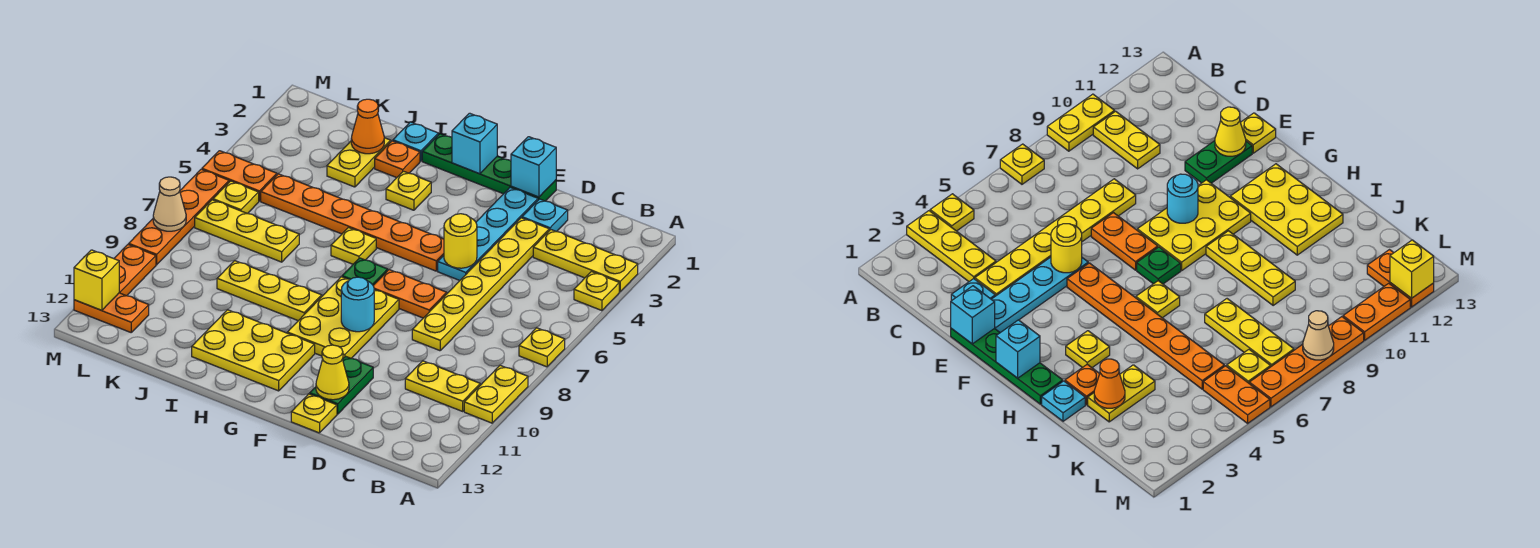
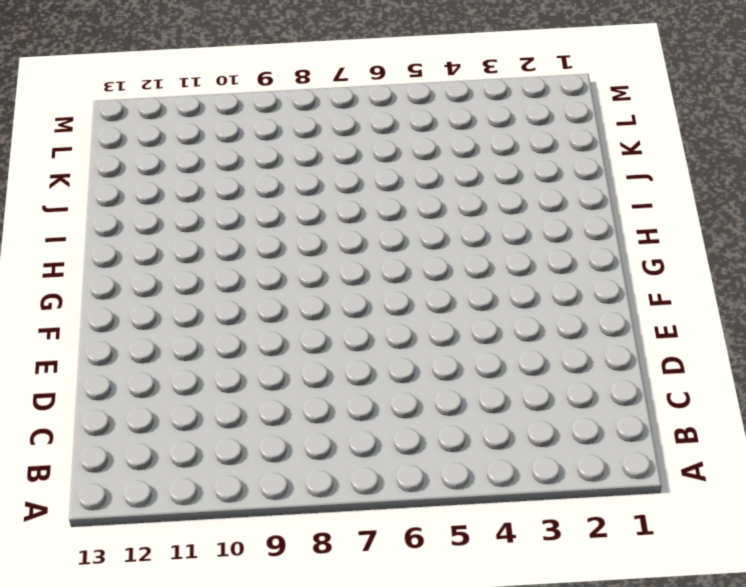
none -> yellow 1x3 plate [533,230,638,292]
none -> yellow 1x1 plate [574,272,619,311]
none -> yellow 1x1 plate [519,328,565,367]
none -> yellow 1x2 plate [464,365,528,423]

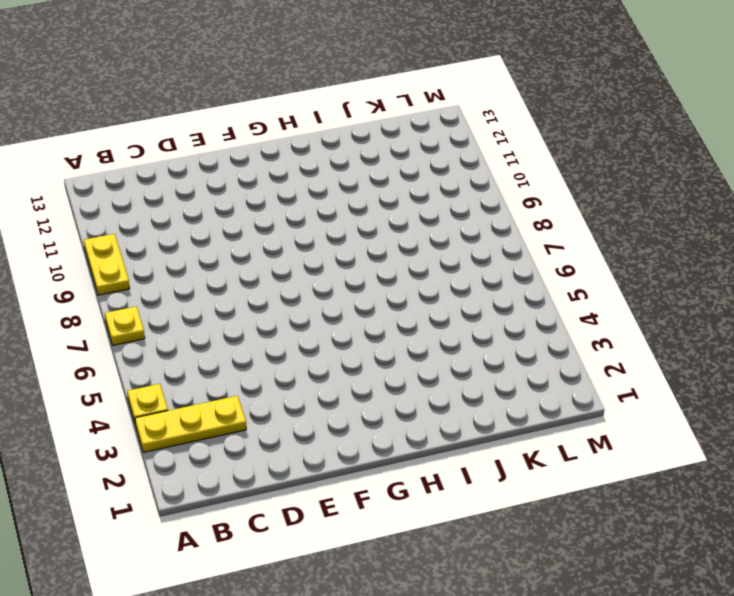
none -> yellow 1x2 plate [405,361,480,411]
none -> cyan 1x1 plate [522,199,568,232]
none -> yellow 1x6 plate [412,218,549,351]
none -> green 1x4 plate [422,134,556,201]

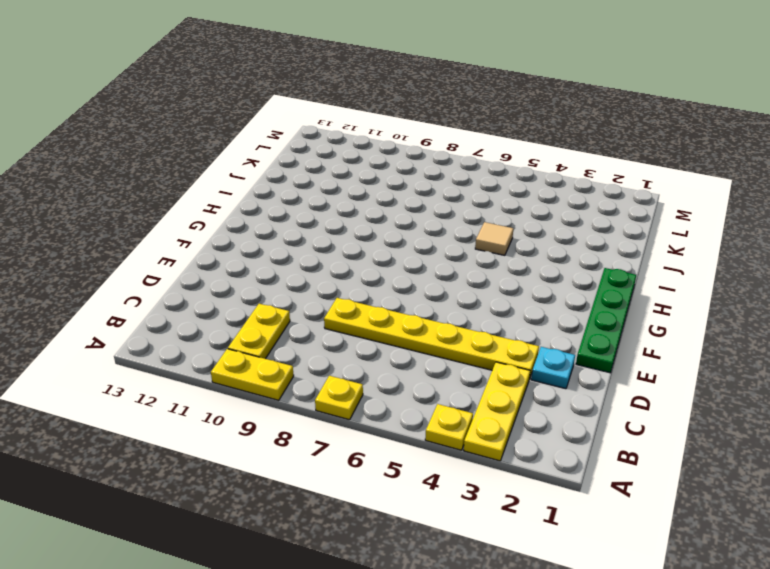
tan 1x1 tile [475,222,513,255] -> orange 1x6 plate [261,174,444,271]
none -> cyan 1x4 plate [438,187,538,280]
none -> orange 1x2 plate [374,270,447,318]
none -> green 1x2 plate [310,356,373,414]
none -> yellow 1x1 plate [291,394,337,433]

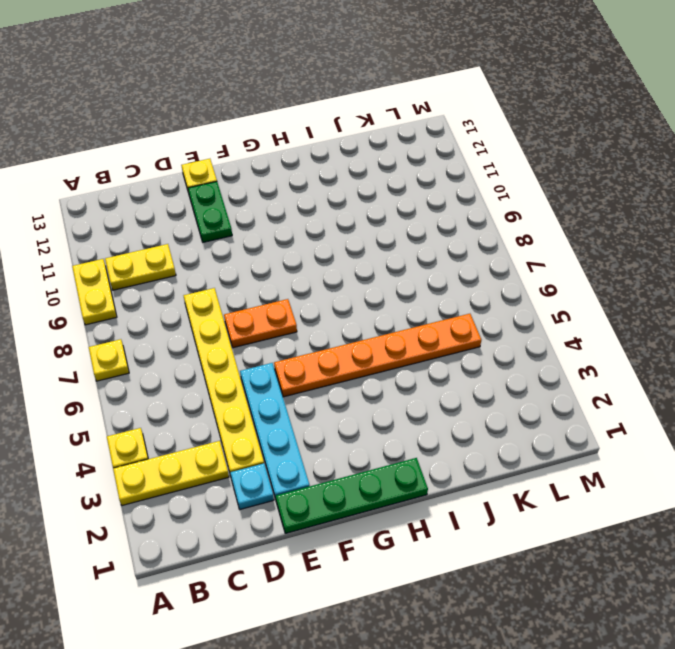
none -> yellow 2x3 plate [287,277,399,358]
none -> green 1x1 plate [342,258,388,286]
none -> yellow 2x3 plate [192,310,315,391]
none -> yellow 1x1 plate [386,171,431,210]

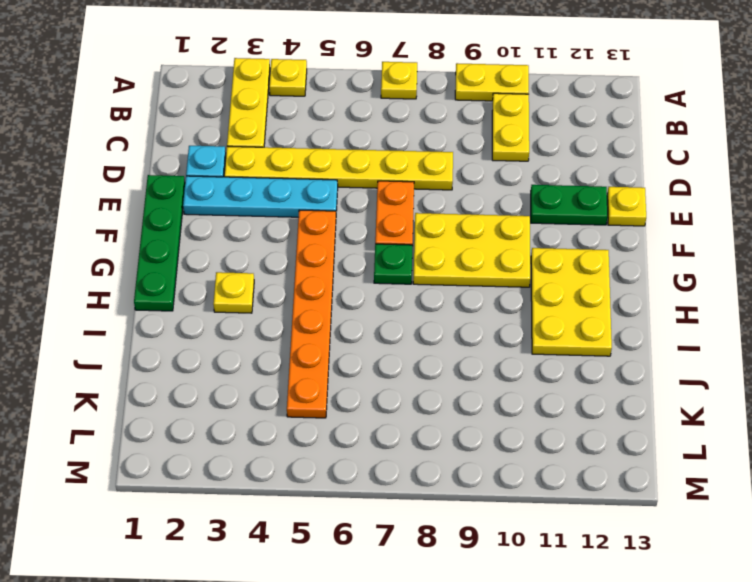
none -> yellow 1x1 plate [331,228,376,264]
none -> yellow 1x3 plate [217,261,322,321]
none -> cyan 1x1 plate [393,122,438,161]
none -> orange 1x1 plate [375,141,420,178]

